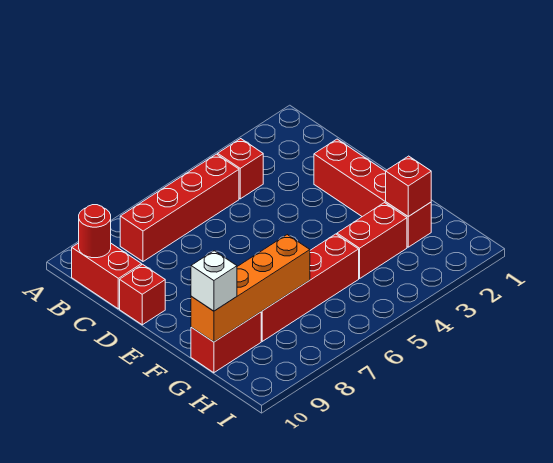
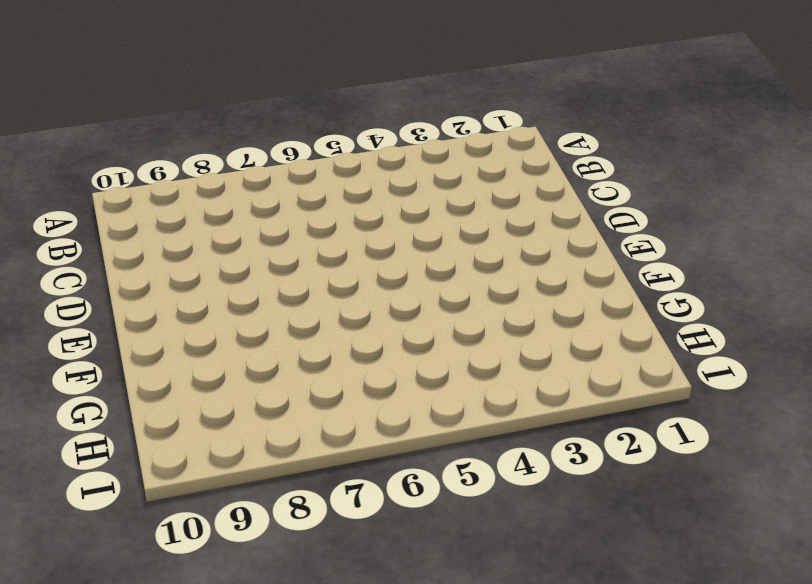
none -> red 1x1 brick [218,139,263,199]
none -> red 1x4 brick [120,154,239,261]
none -> red 1x2 brick [72,243,142,309]

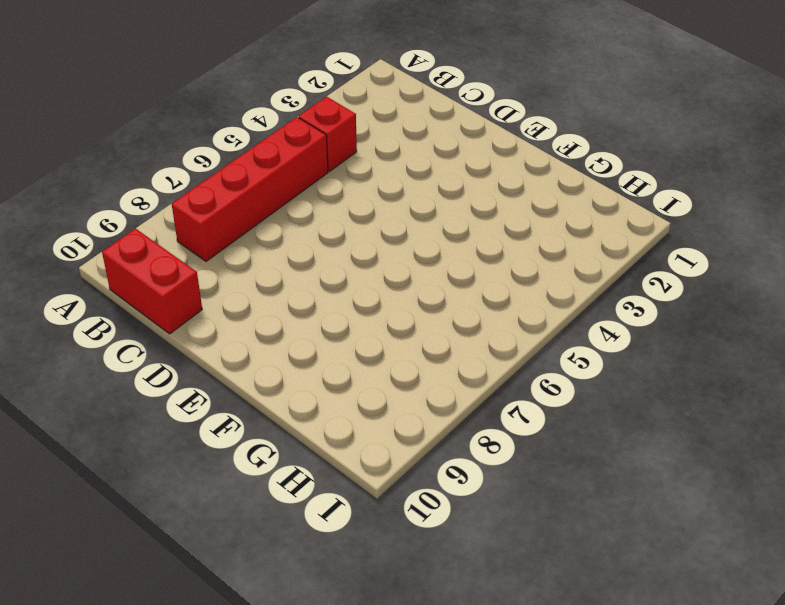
none -> red 1x4 brick [314,139,431,247]
none -> red 1x1 brick [120,264,165,325]
none -> red 1x2 brick [337,203,407,278]

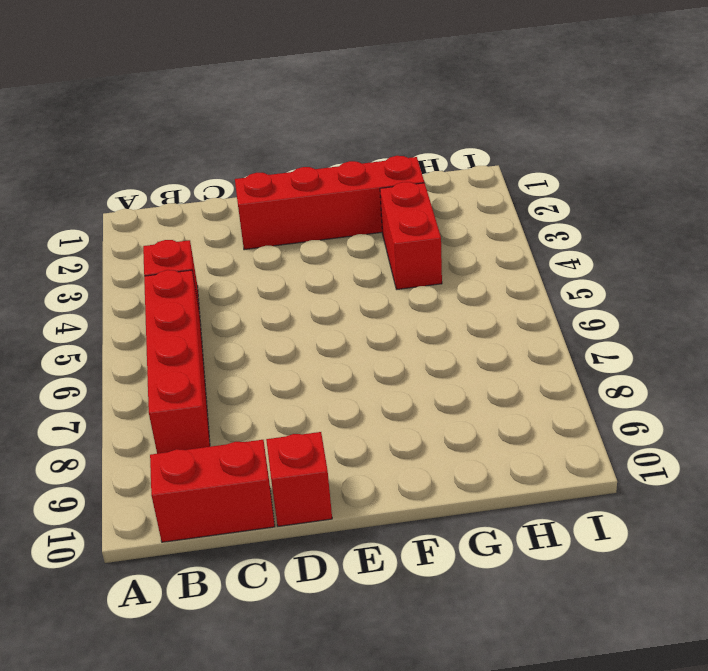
none -> red 1x4 brick [261,234,359,341]
none -> red 1x2 brick [191,312,261,373]
none -> red 1x1 round brick [79,205,111,258]

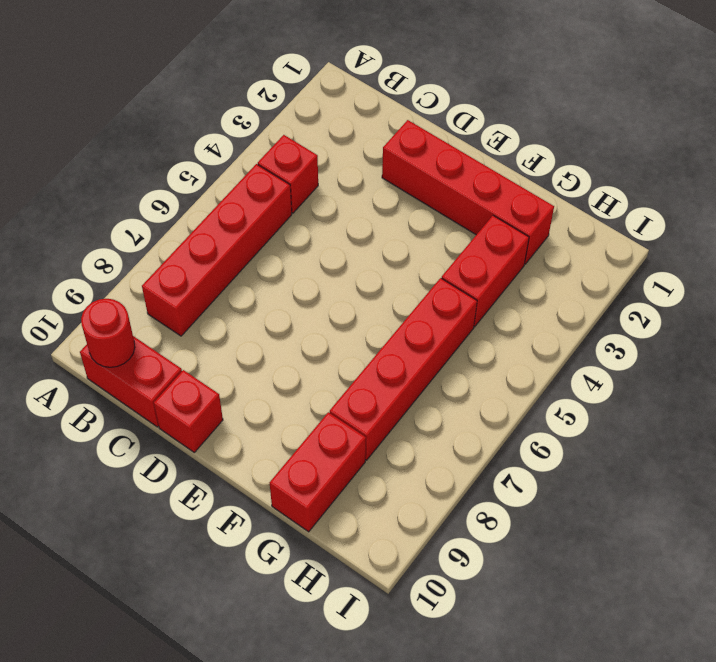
none -> red 1x1 brick [386,156,431,216]
none -> orange 1x4 brick [191,235,310,342]
none -> white 1x1 brick [191,251,237,311]

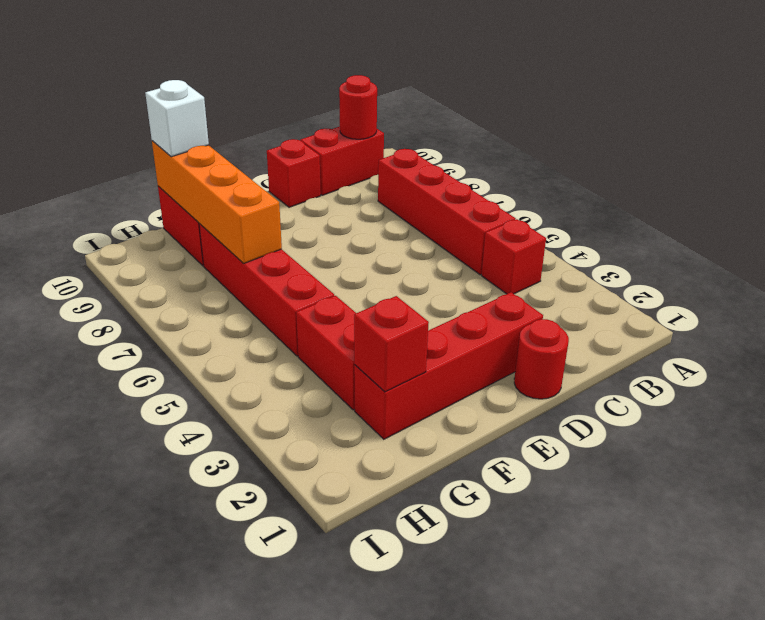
red 1x1 round brick [514,319,569,399] -> none

